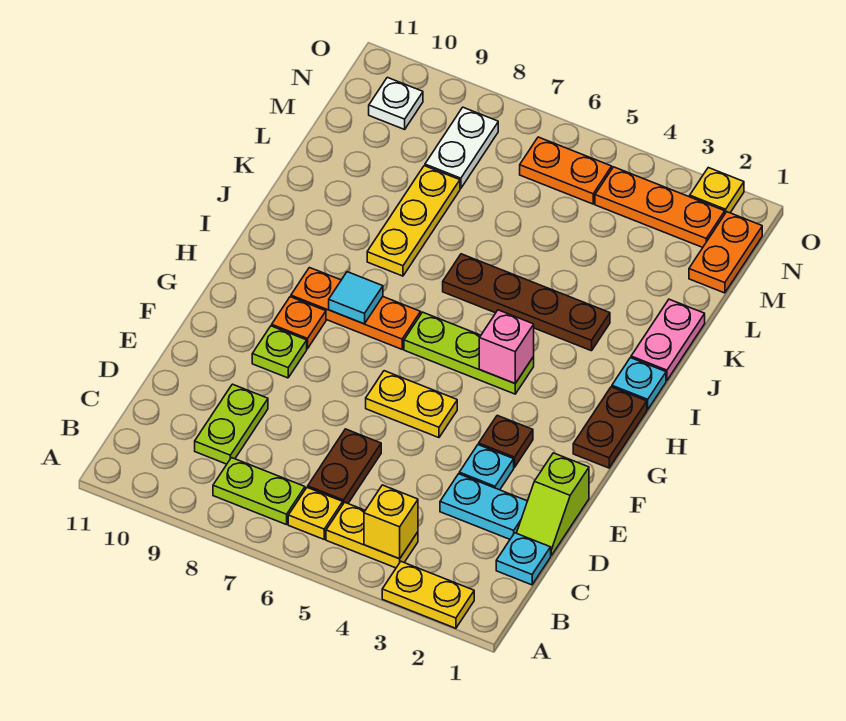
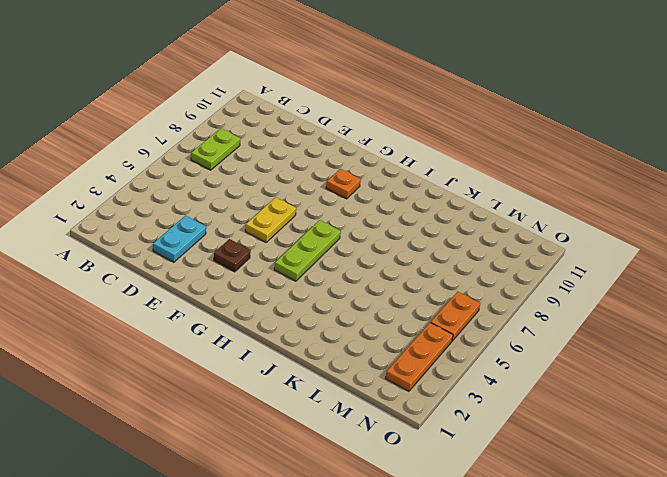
none -> yellow 1x2 plate [382,562,474,628]
none -> yellow 1x2 plate [326,502,418,568]
none -> yellow 1x1 plate [288,487,343,539]
none -> cyan 1x1 plate [496,533,551,585]

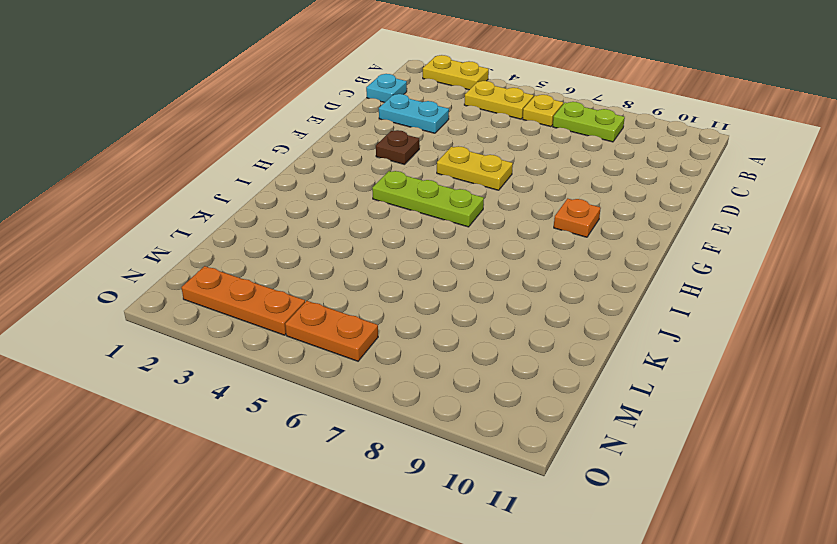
none -> brown 1x2 plate [308,429,381,504]
none -> lime 1x2 plate [195,384,268,464]
none -> lime 1x2 slope [517,453,589,555]
none -> cyan 1x1 plate [459,445,514,490]

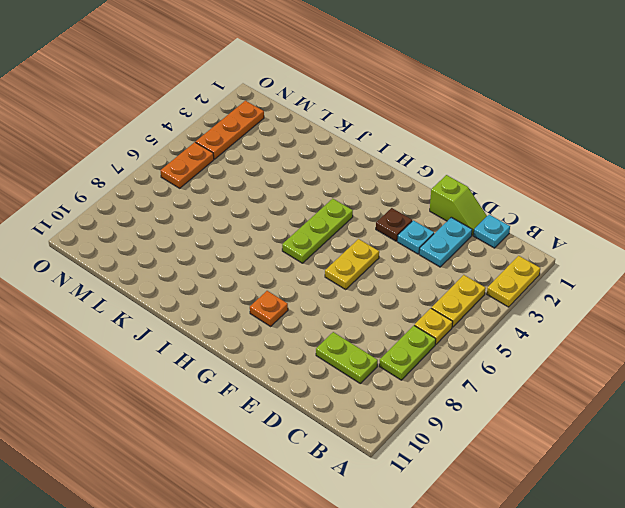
none -> brown 1x2 plate [308,429,381,504]
none -> lime 1x1 plate [252,326,307,378]
none -> brown 1x2 plate [573,387,647,468]
none -> orange 1x3 plate [291,268,421,349]

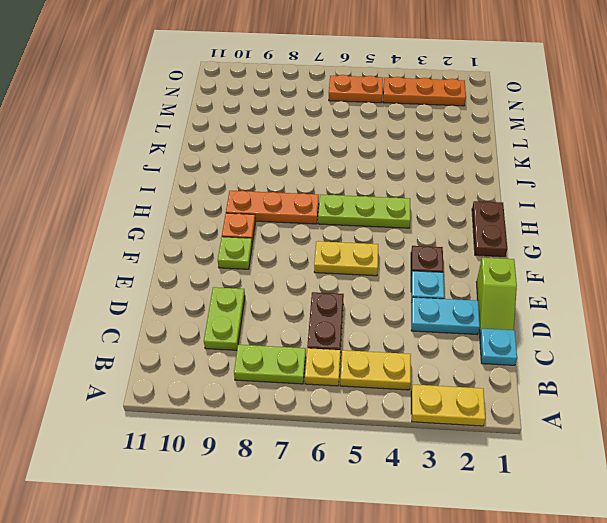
none -> cyan 1x1 plate [612,358,666,410]
none -> pink 1x2 plate [631,299,705,380]
none -> brown 1x4 plate [443,254,610,351]
none -> yellow 1x3 plate [367,166,460,276]

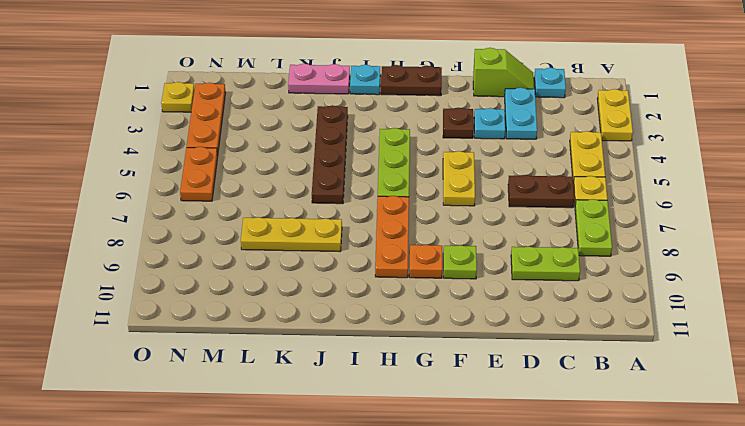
none -> orange 1x2 plate [689,212,762,293]
none -> white 1x2 plate [425,107,498,189]
none -> white 1x1 plate [369,77,423,129]
none -> yellow 1x1 brick [364,485,418,559]

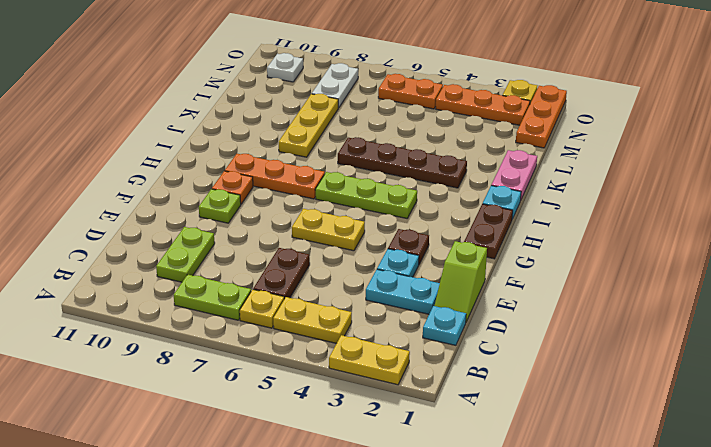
orange 1x3 plate [516,85,567,148] -> orange 1x2 plate [689,212,762,293]
none -> yellow 1x1 brick [364,485,418,559]
none -> pink 1x1 brick [479,310,534,383]
none -> cyan 1x1 tile [329,272,383,324]

